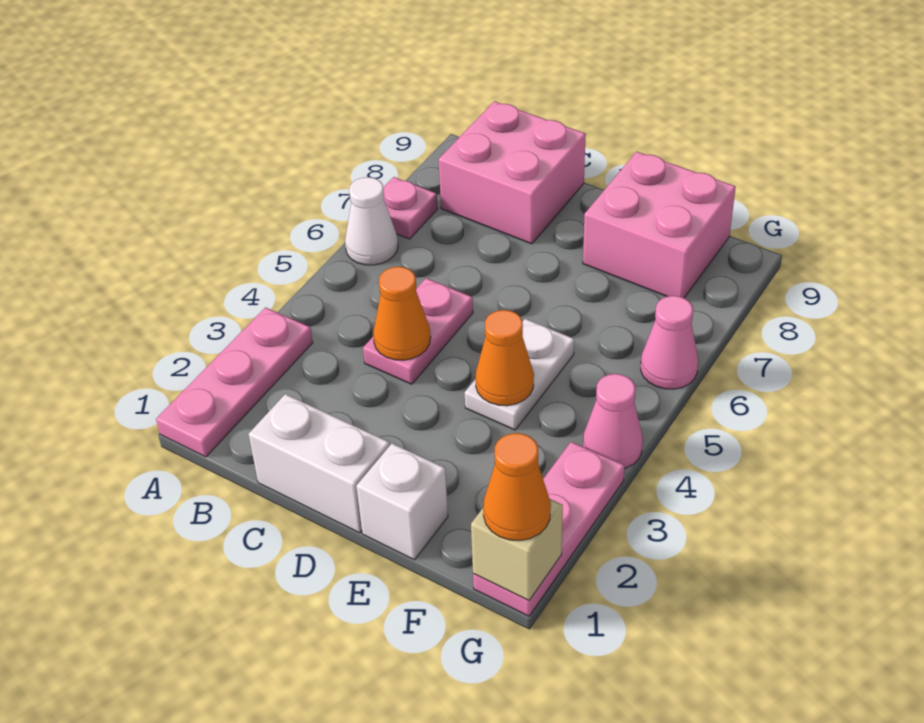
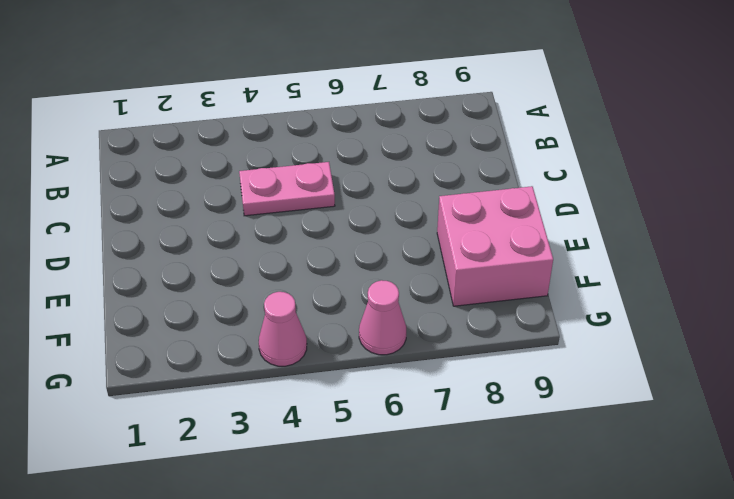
none -> pink 1x3 plate [156,308,313,457]
none -> white 1x1 cone [345,177,398,265]
none -> pink 1x1 plate [383,177,438,239]

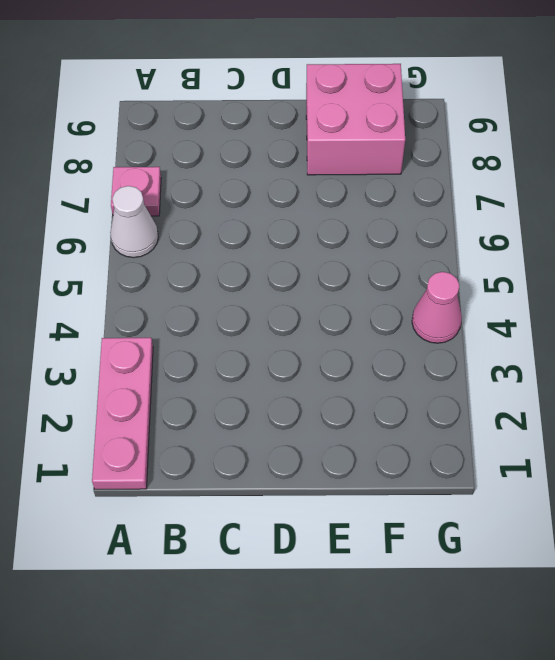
none -> pink 2x2 brick [439,101,586,244]
none -> white 1x2 brick [249,394,390,533]
none -> pink 1x2 plate [363,278,473,384]

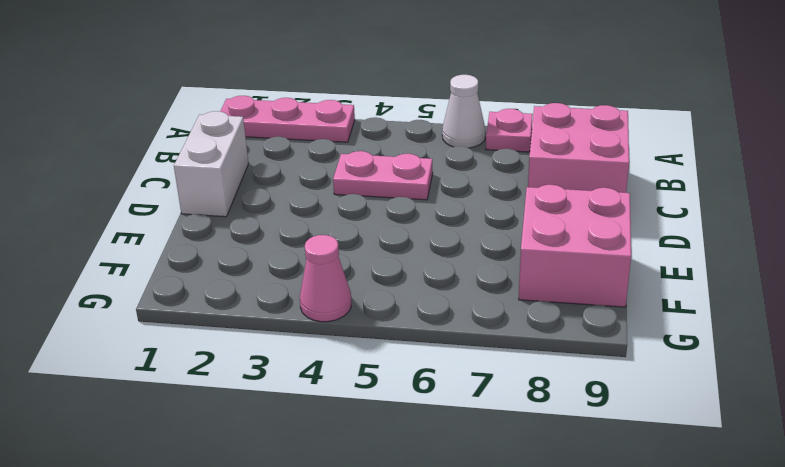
none -> white 1x1 brick [356,443,448,560]
none -> white 1x2 plate [465,319,574,430]
none -> pink 1x3 plate [473,442,625,616]

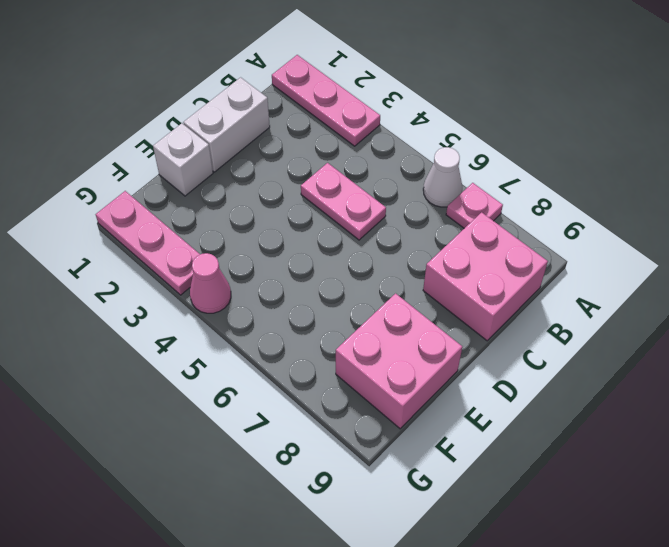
none -> white 1x2 plate [465,319,574,430]
none -> pink 1x1 cone [641,296,698,389]
none -> orange 1x1 cone [373,267,431,360]

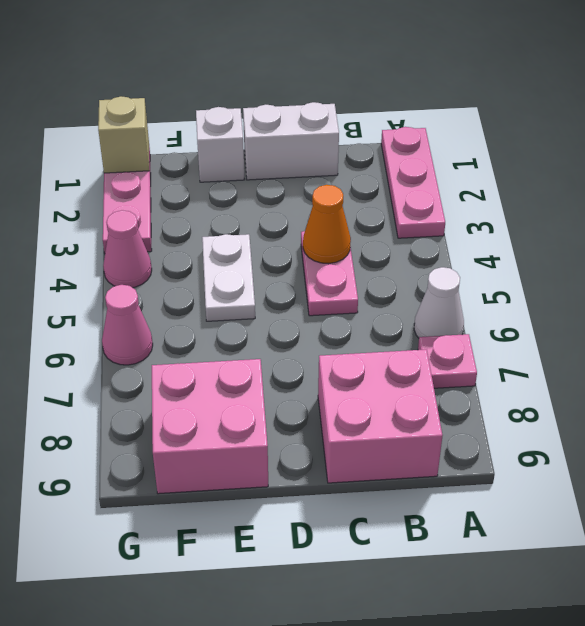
none -> orange 1x1 cone [475,310,534,406]
none -> orange 1x1 cone [483,433,551,541]

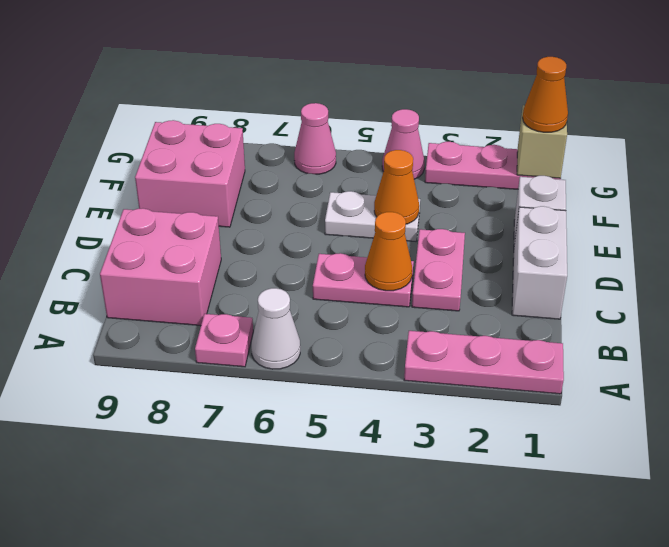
pink 1x2 plate [412,229,465,311] -> none

